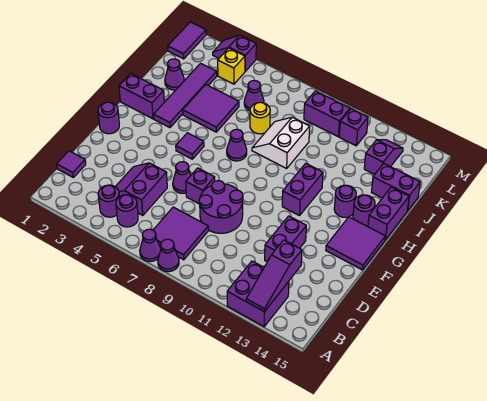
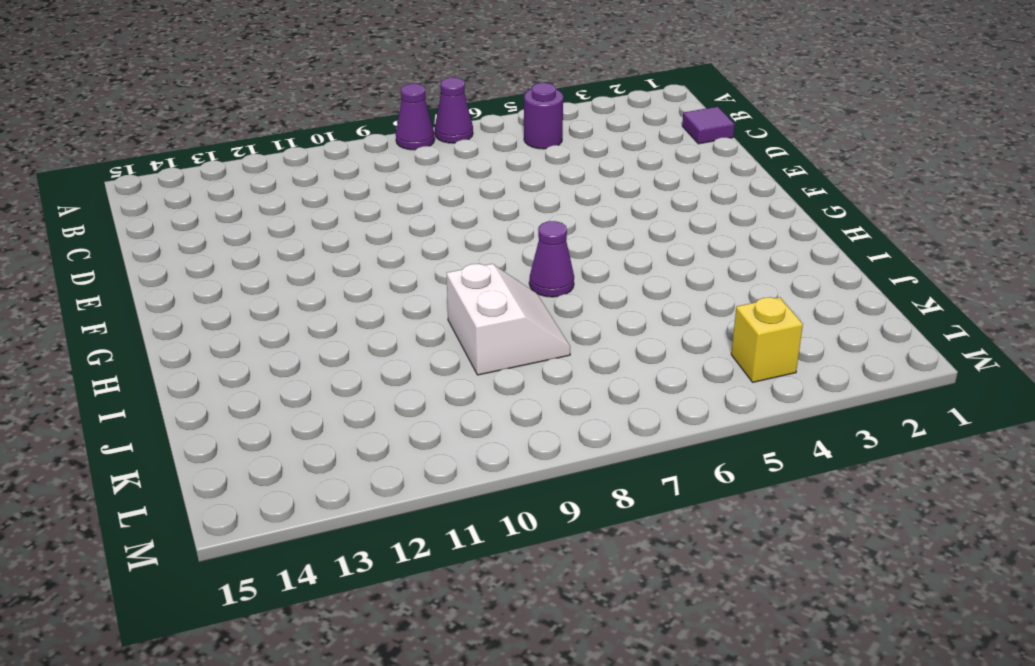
none -> purple 2x2 brick [227,261,289,327]
none -> purple 1x1 round brick [98,185,119,217]
none -> purple 2x2 tile [153,207,208,260]
none -> purple 2x2 slope [115,163,167,216]

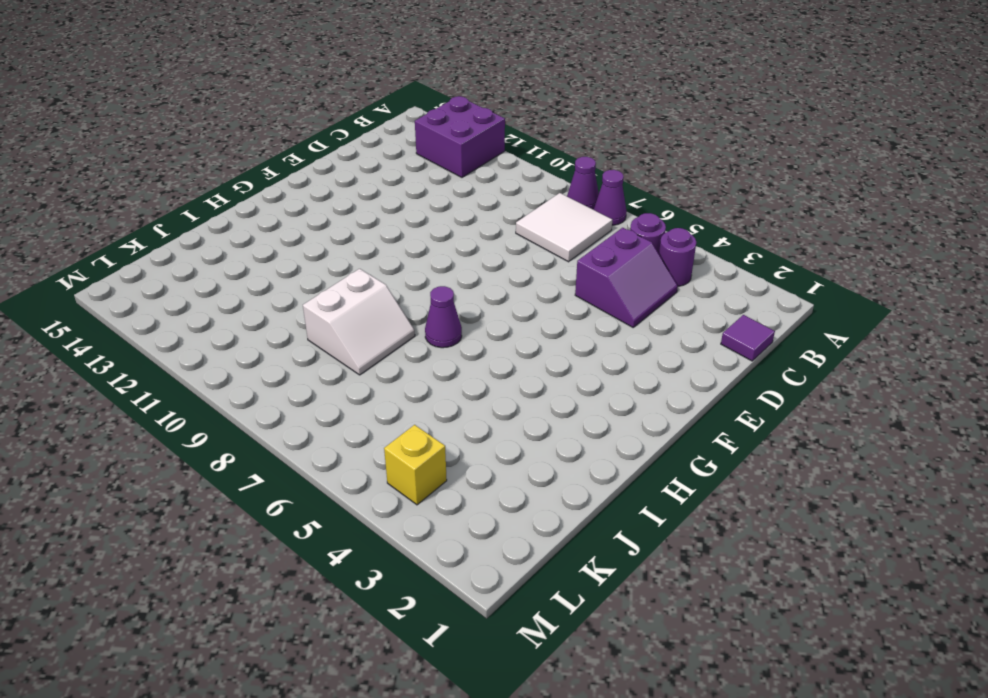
white 2x2 tile [516,193,612,262] -> purple 2x2 tile [153,207,208,260]
none -> purple 2x2 round brick [199,181,243,233]
none -> purple 1x2 brick [265,216,306,262]
none -> purple 1x1 cone [173,162,191,193]
none -> purple 1x1 brick [186,168,215,204]

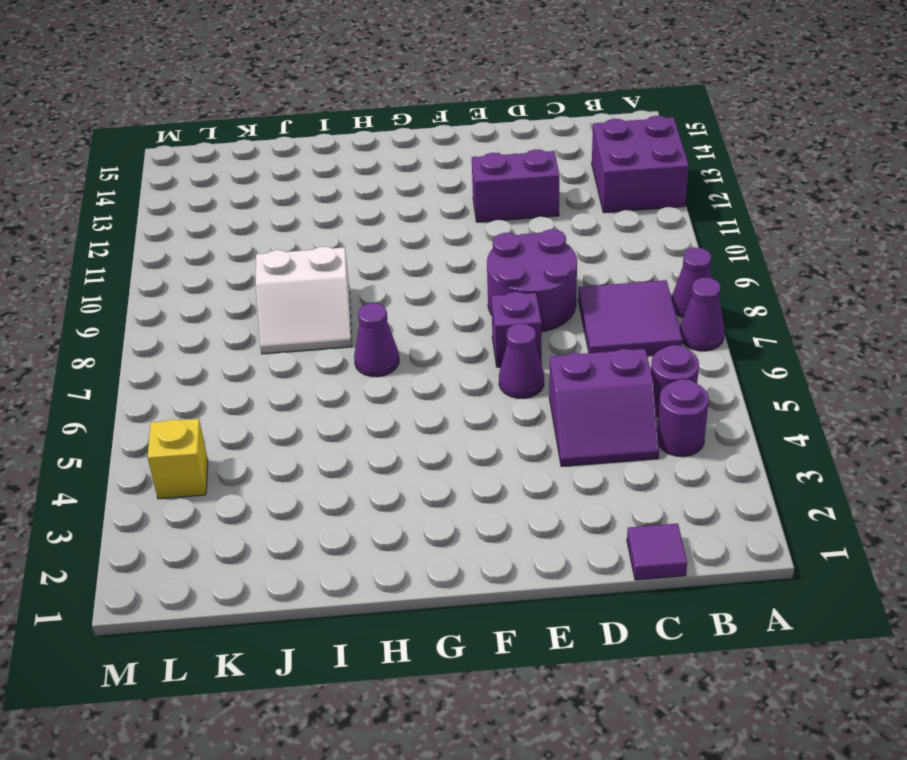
none -> purple 1x1 round brick [98,102,119,134]
none -> purple 2x2 tile [326,217,385,270]
none -> purple 1x1 tile [176,133,204,159]
none -> purple 1x2 brick [282,163,323,216]

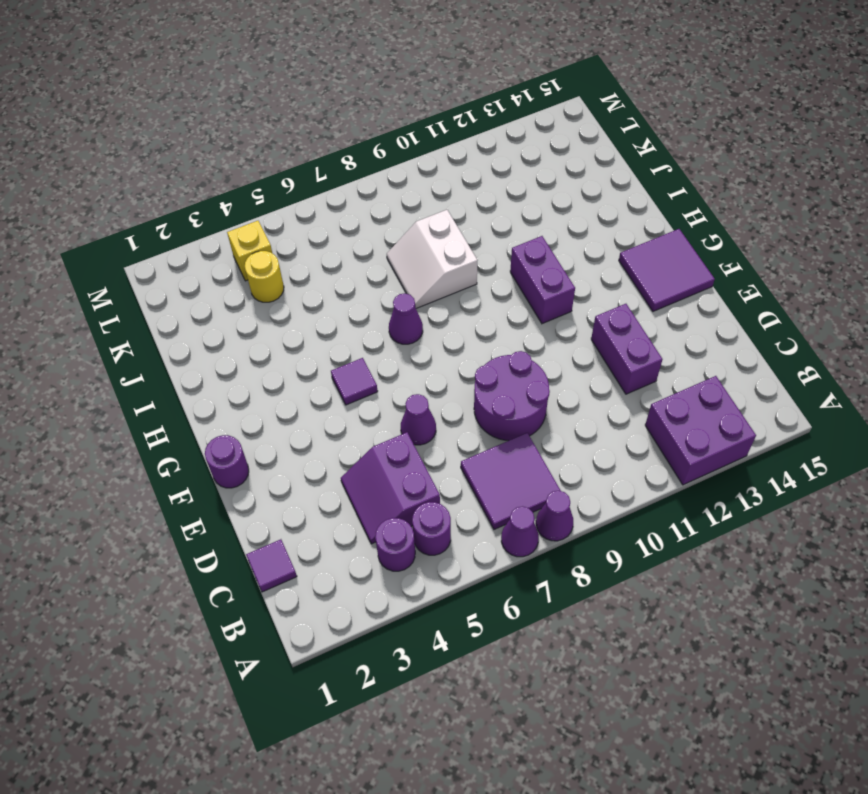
yellow 1x1 round brick [245,251,284,302] -> yellow 1x1 round brick moved to [250,102,270,134]
none -> purple 1x1 brick [186,168,215,204]
none -> purple 1x2 brick [119,74,164,119]
none -> purple 1x4 tile [154,63,217,128]
none -> purple 1x1 round brick [334,185,356,217]

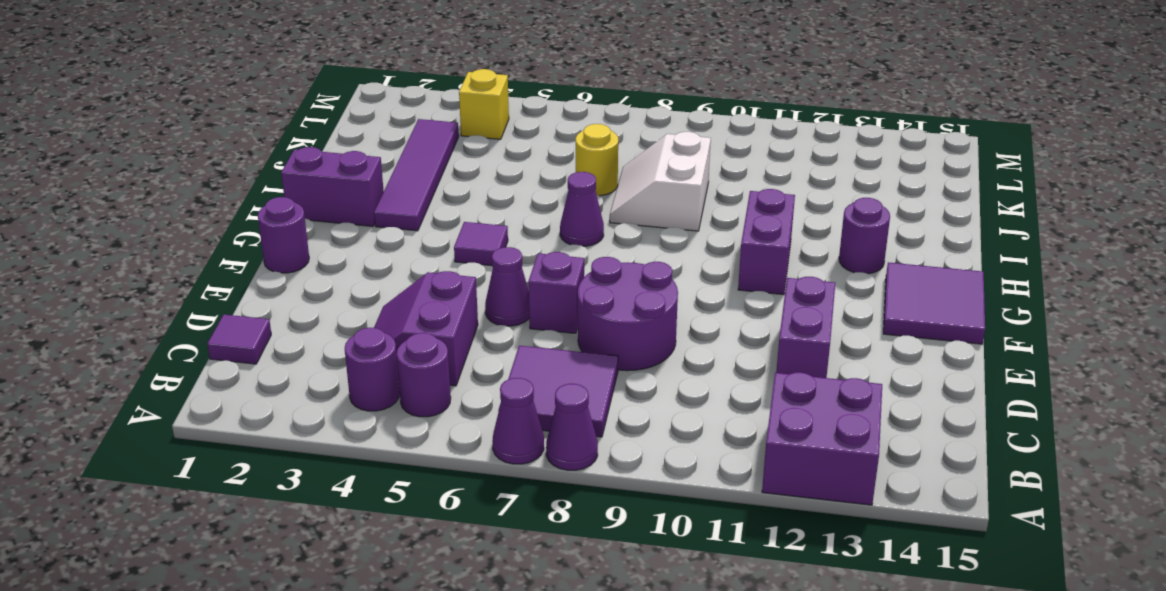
none -> purple 1x1 round brick [353,195,375,227]
none -> purple 1x2 brick [368,187,409,240]
none -> purple 2x2 tile [183,85,239,132]
none -> purple 1x1 cone [165,59,184,90]

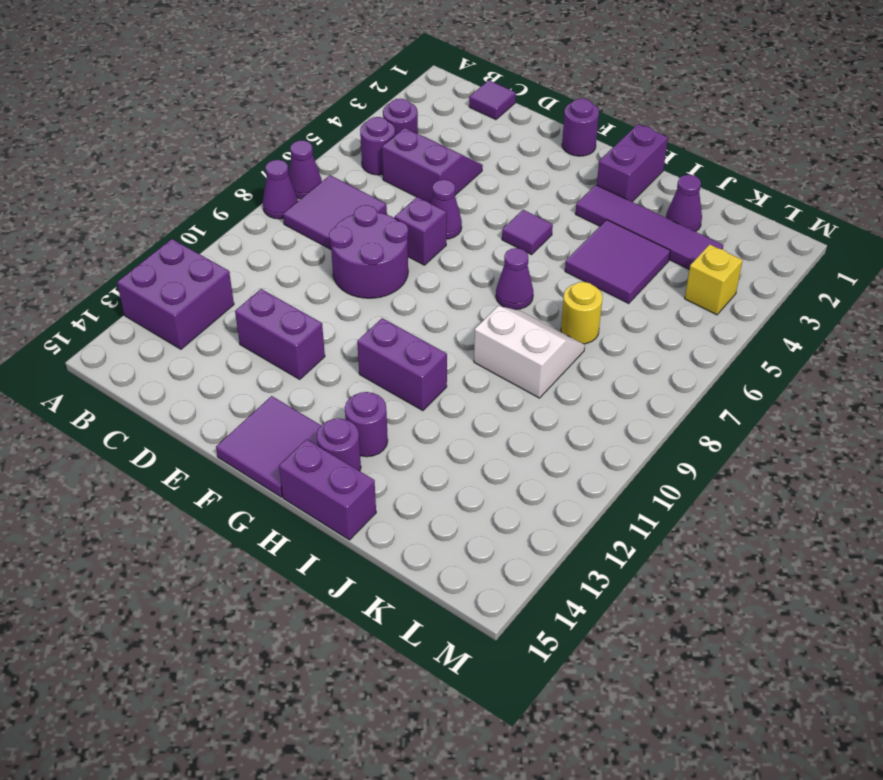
none -> purple 1x2 brick [372,163,420,211]
none -> purple 1x1 cone [244,80,264,111]
none -> purple 1x2 slope [364,140,403,174]
none -> purple 1x2 tile [168,22,206,59]

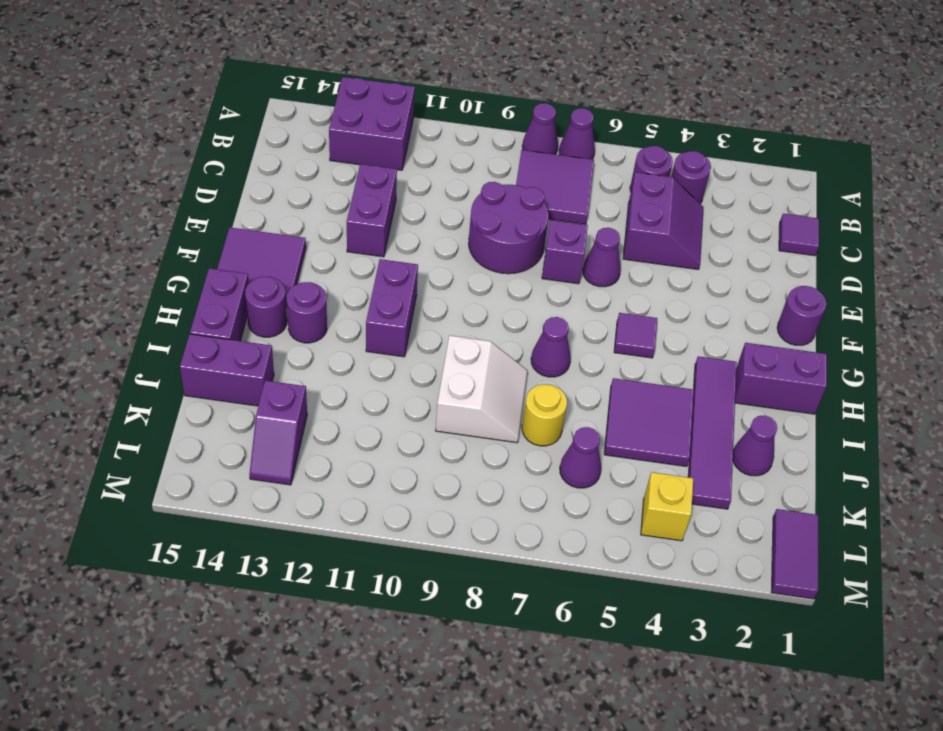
none -> purple 1x2 brick [304,91,350,137]
none -> purple 1x1 brick [339,109,368,146]
none -> purple 1x2 slope [213,35,256,71]
none -> purple 1x3 slope [246,240,302,312]

